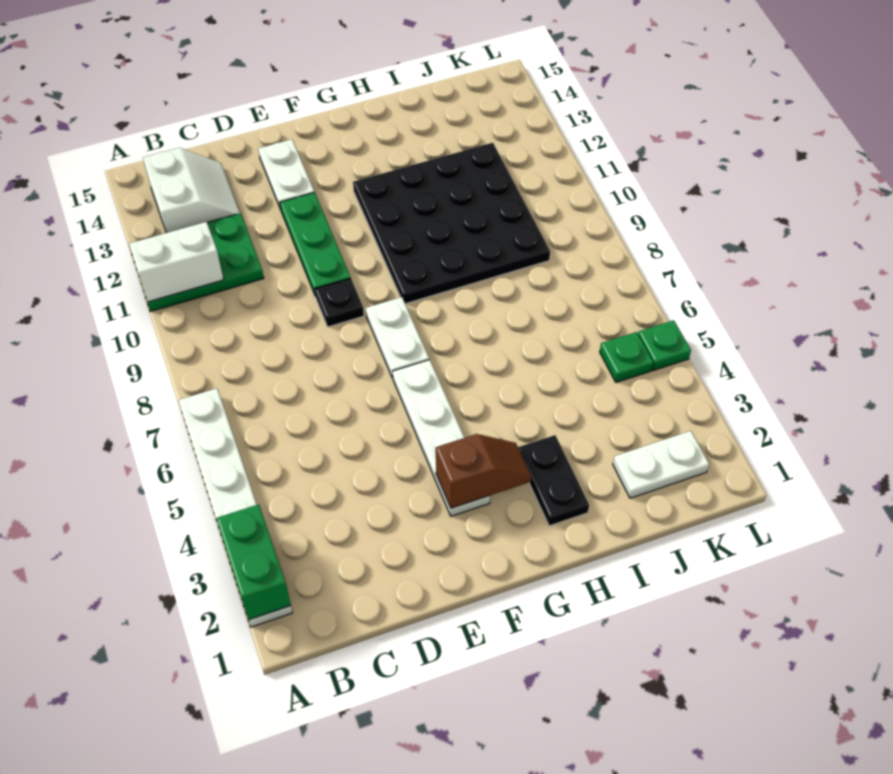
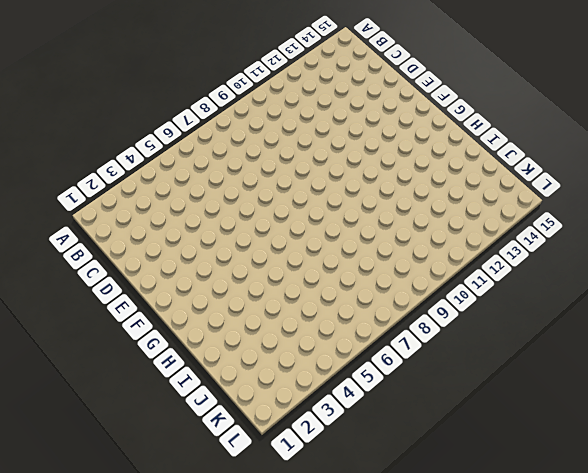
none -> white 1x6 plate [178,388,293,627]
none -> green 2x3 plate [147,213,264,312]
none -> white 2x2 slope [143,148,240,233]

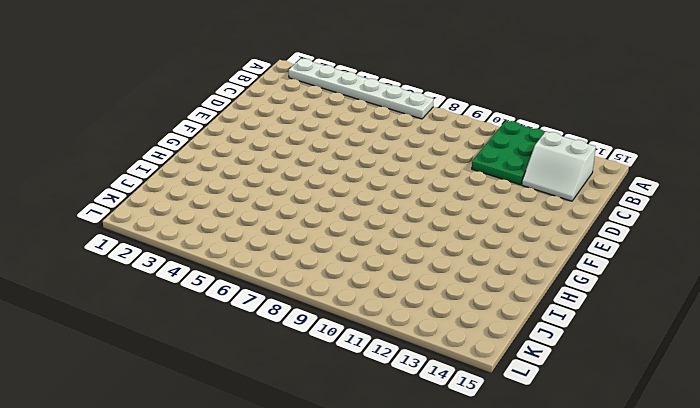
none -> black 1x1 plate [315,278,364,327]
none -> green 1x3 plate [280,192,351,296]
none -> white 1x2 plate [258,139,314,209]

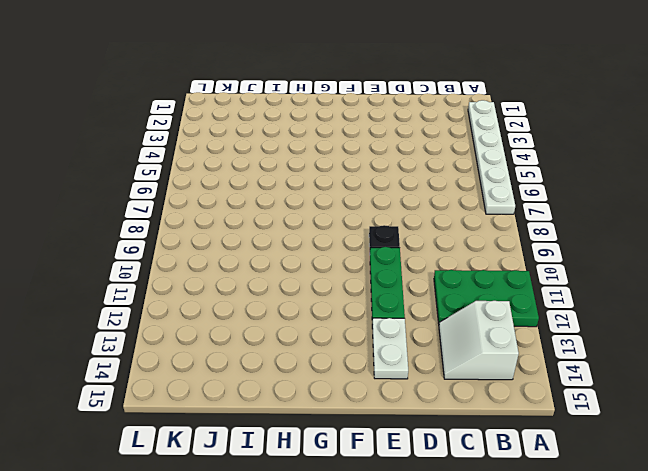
none -> white 1x4 plate [393,360,490,516]
none -> white 1x2 plate [366,297,429,378]
none -> black 4x4 plate [353,143,550,304]

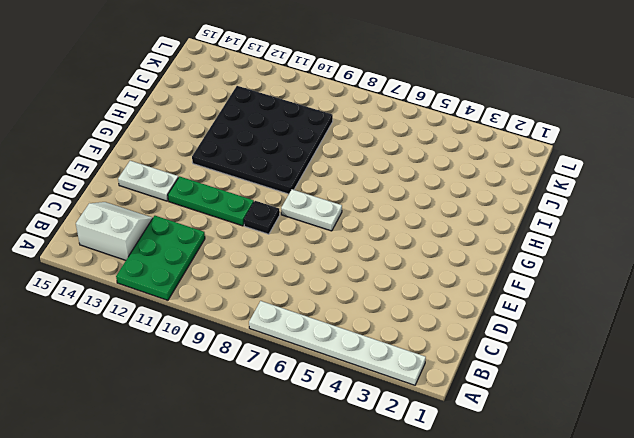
none -> white 1x4 plate [393,360,490,516]
none -> black 1x2 plate [518,435,589,526]
none -> white 1x2 plate [613,431,709,498]

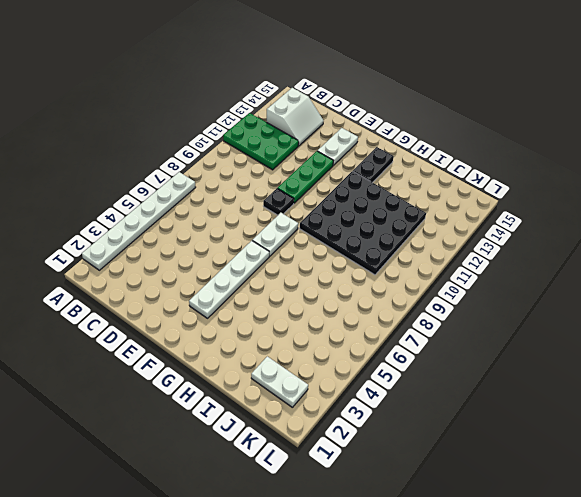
black 1x2 plate [353,147,394,183] -> black 1x2 plate moved to [518,435,589,526]
none -> green 1x1 plate [600,332,653,382]
none -> green 1x1 plate [638,320,691,370]
none -> green 1x2 brick [216,504,291,620]

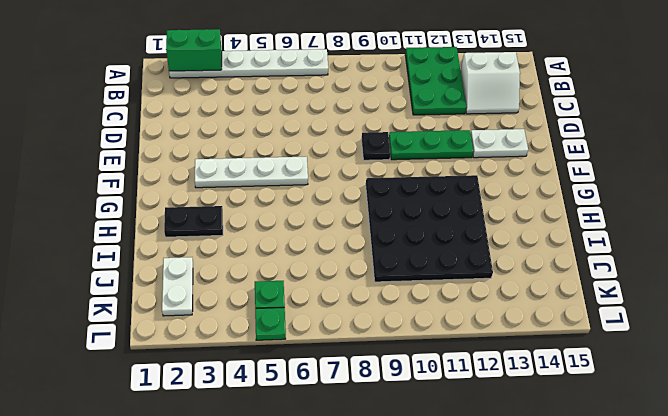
none -> white 1x2 plate [366,297,429,378]
none -> white 1x2 brick [129,222,224,302]
none -> brown 1x2 slope [436,434,532,508]

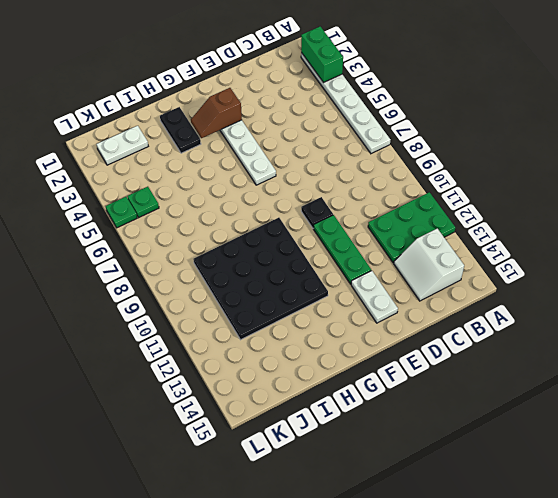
none -> white 1x2 plate [366,297,429,378]
none -> white 1x2 brick [129,222,224,302]

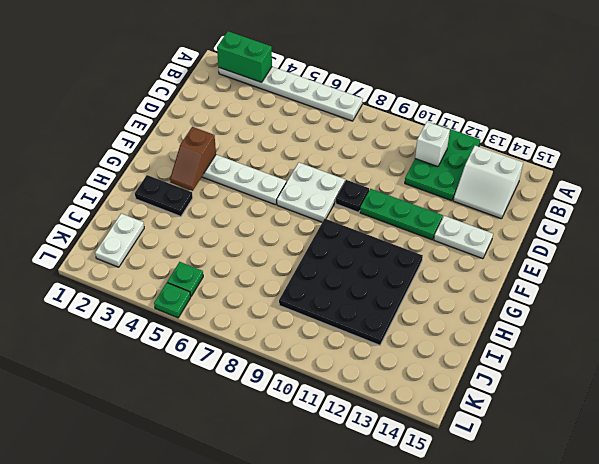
white 1x1 brick [415,122,450,167] -> white 1x2 brick [129,222,224,302]
white 2x2 plate [277,163,345,222] -> white 1x2 plate [366,297,429,378]

